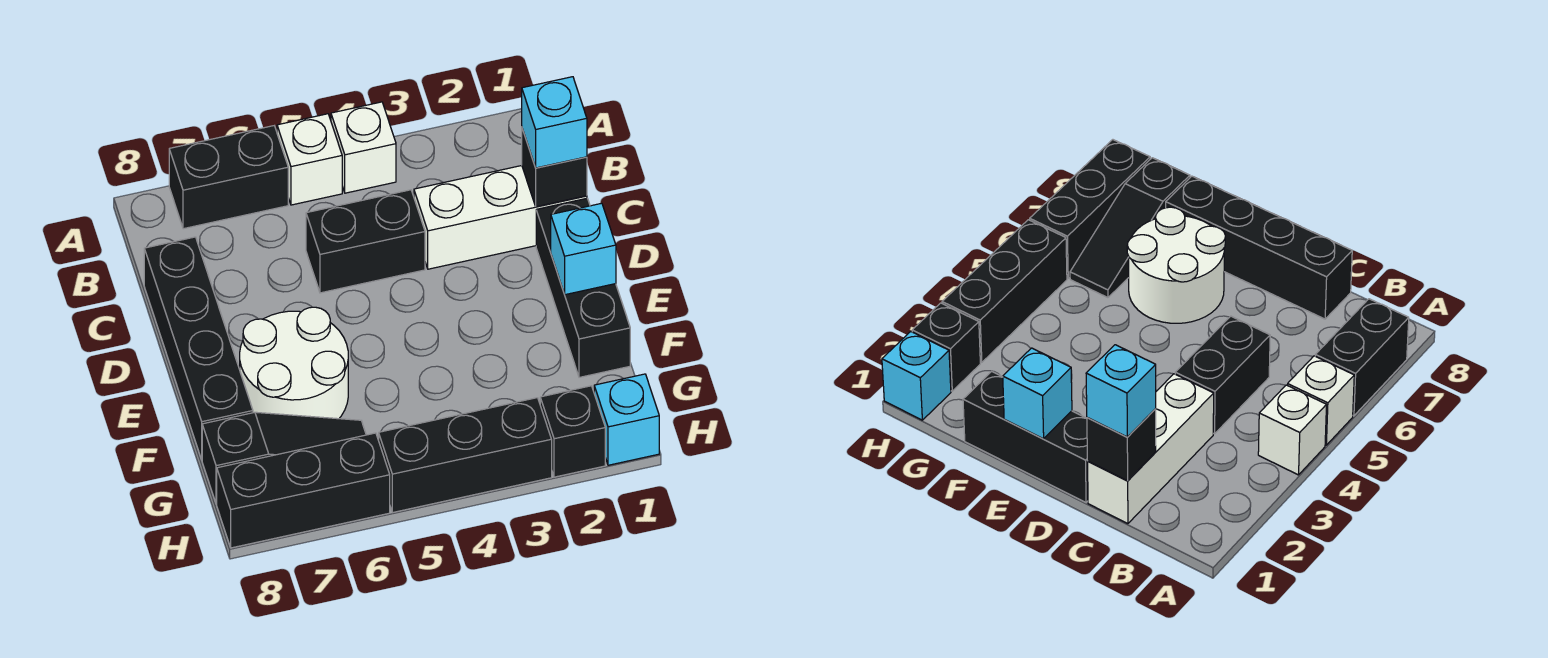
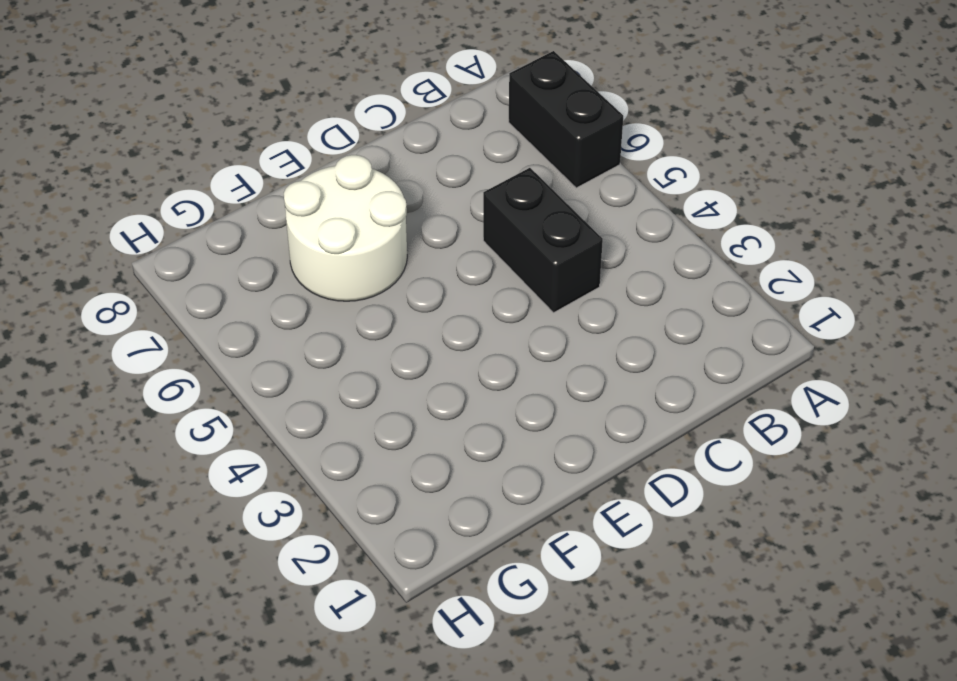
none -> white 1x1 brick [331,102,396,193]
none -> white 1x1 brick [277,114,342,205]
none -> white 1x3 brick [414,166,587,269]

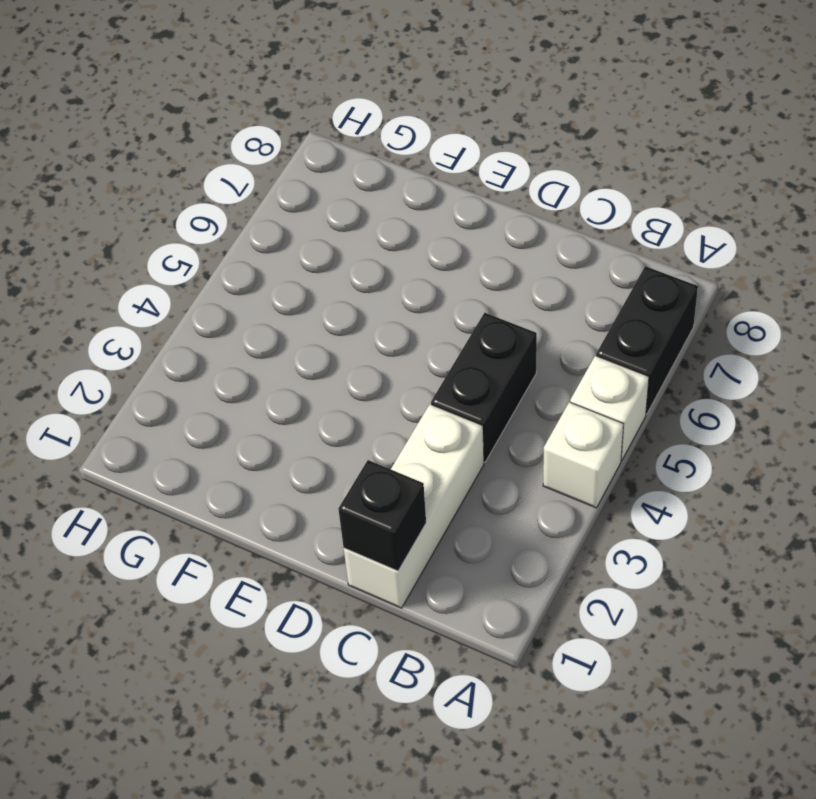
none -> black 1x4 brick [144,237,253,460]
none -> black 1x3 brick [536,198,630,377]
none -> white 2x2 round brick [240,307,348,419]

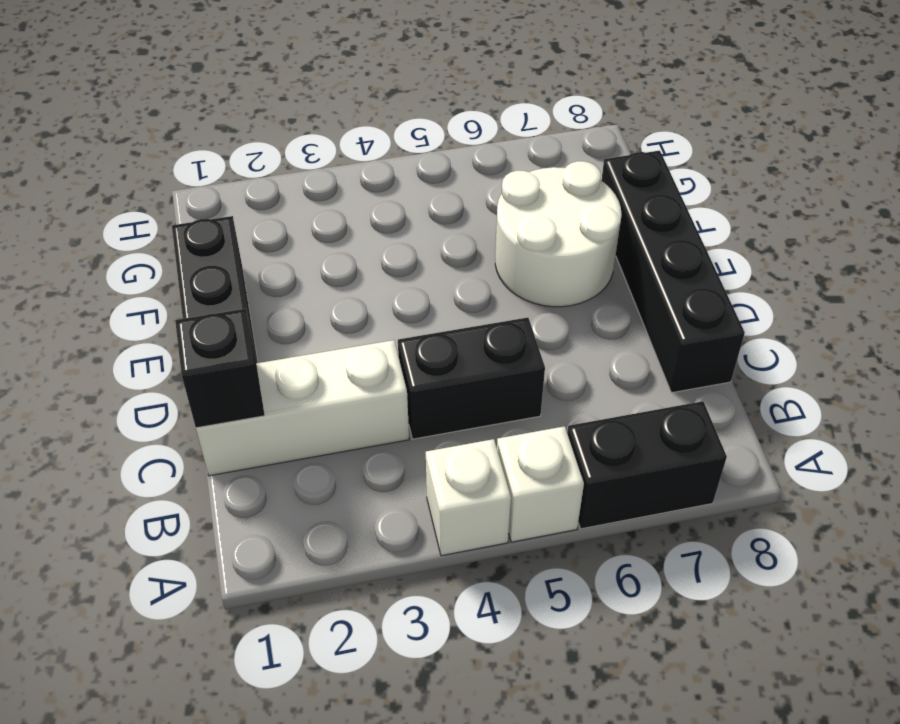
none -> black 1x3 slope [202,412,366,504]
none -> cyan 1x1 brick [594,374,659,465]
none -> black 1x1 brick [540,386,605,477]

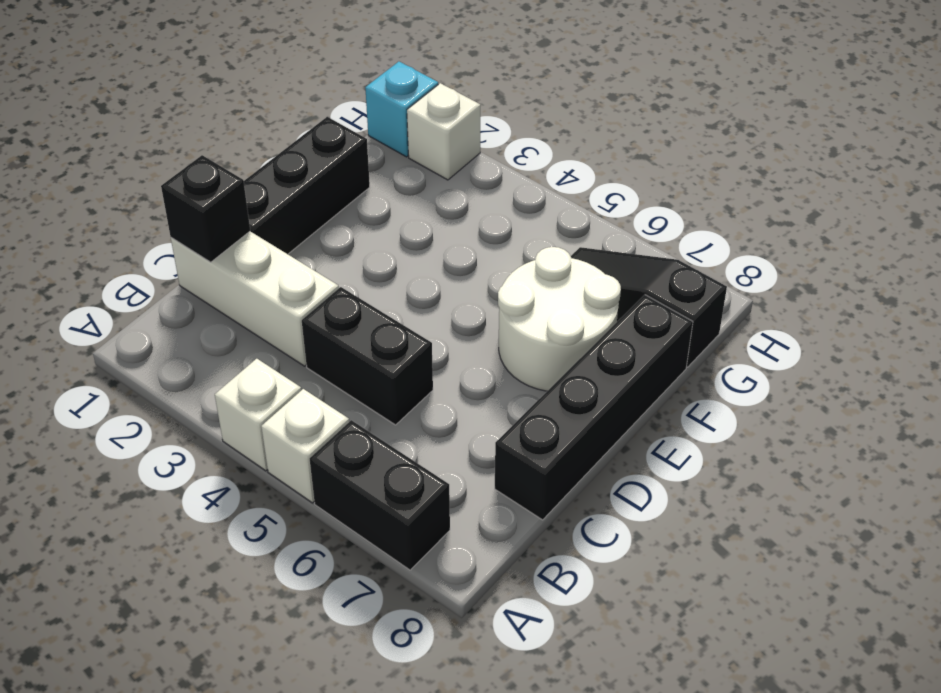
white 1x1 brick [407,83,481,180] -> black 1x1 brick [540,386,605,477]
none -> black 1x3 brick [379,398,552,512]
none -> black 1x3 brick [217,433,390,548]
none -> cyan 1x1 brick [551,203,616,295]

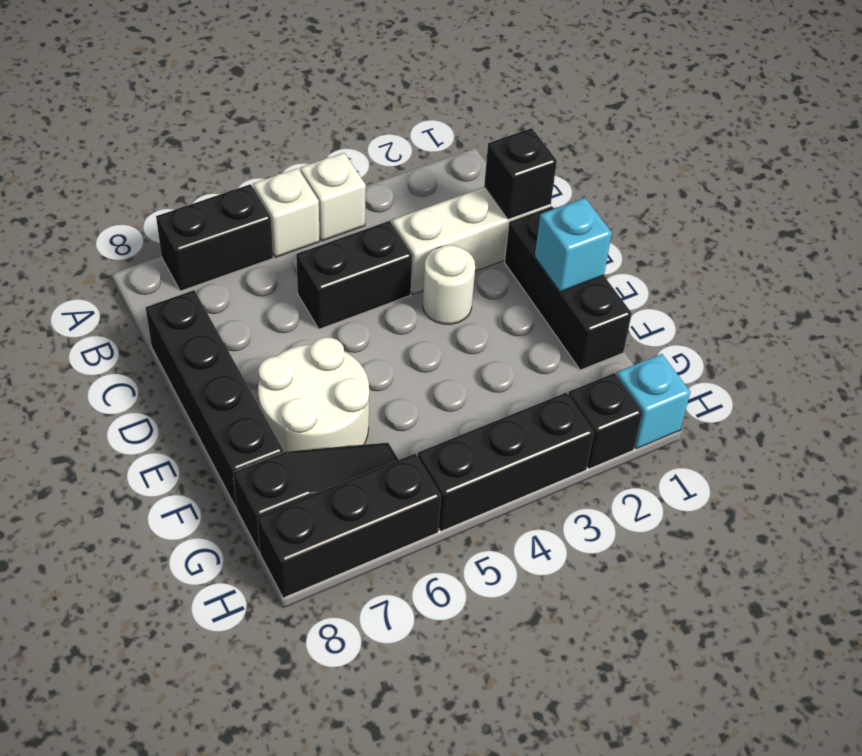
white 1x1 round brick [423,245,475,324] -> none
none -> cyan 1x1 brick [522,77,587,168]

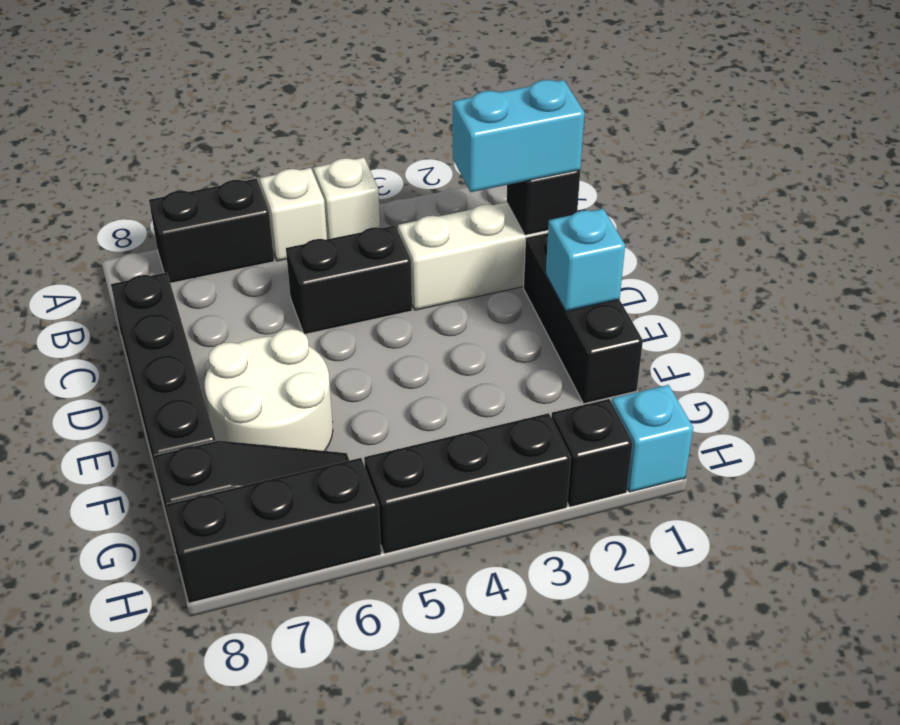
cyan 1x2 brick [453,80,585,192] -> cyan 1x1 brick [522,77,587,168]

